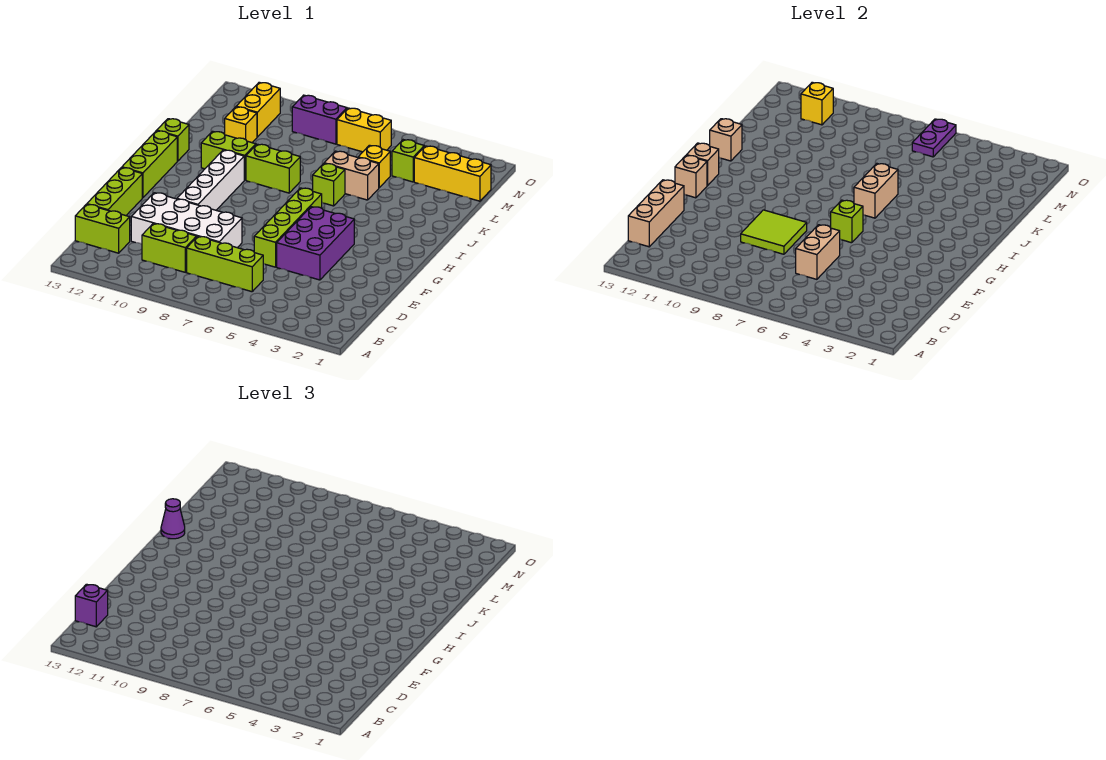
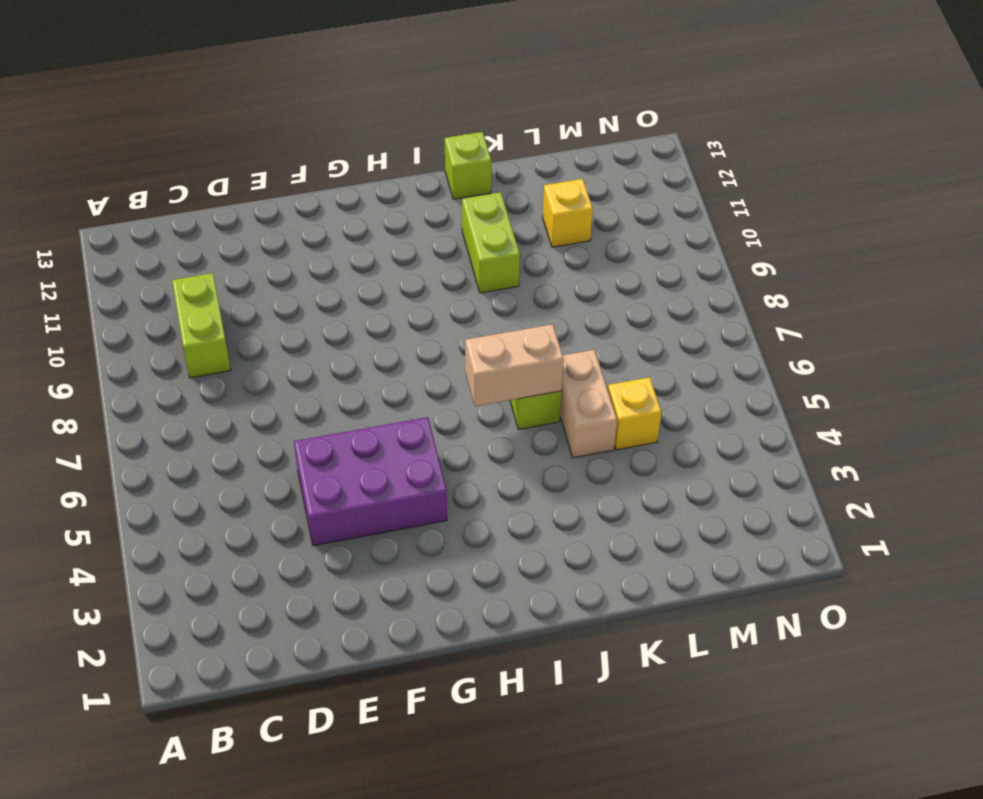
none -> lime 1x3 brick [187,236,263,292]
none -> lime 1x2 brick [75,204,130,253]
none -> white 2x4 brick [131,193,242,248]
none -> lime 1x3 brick [87,168,142,216]

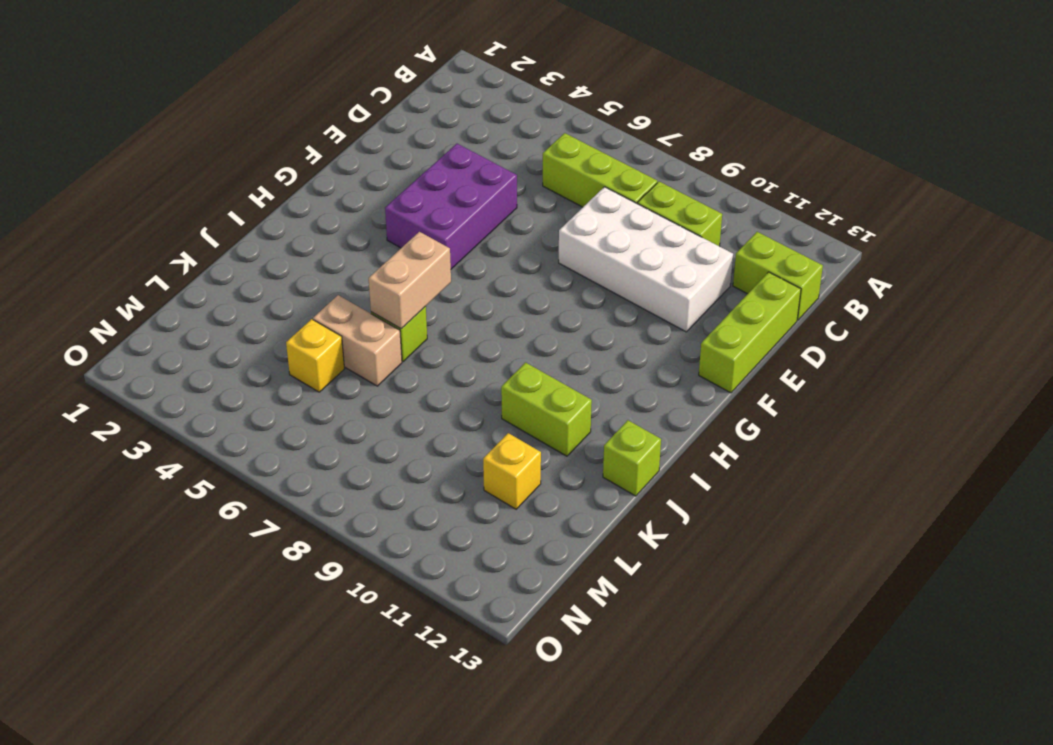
none -> lime 1x4 brick [254,188,322,267]
none -> white 1x4 brick [177,150,244,210]
none -> lime 1x3 brick [122,131,177,198]
none -> lime 1x2 brick [246,144,300,193]

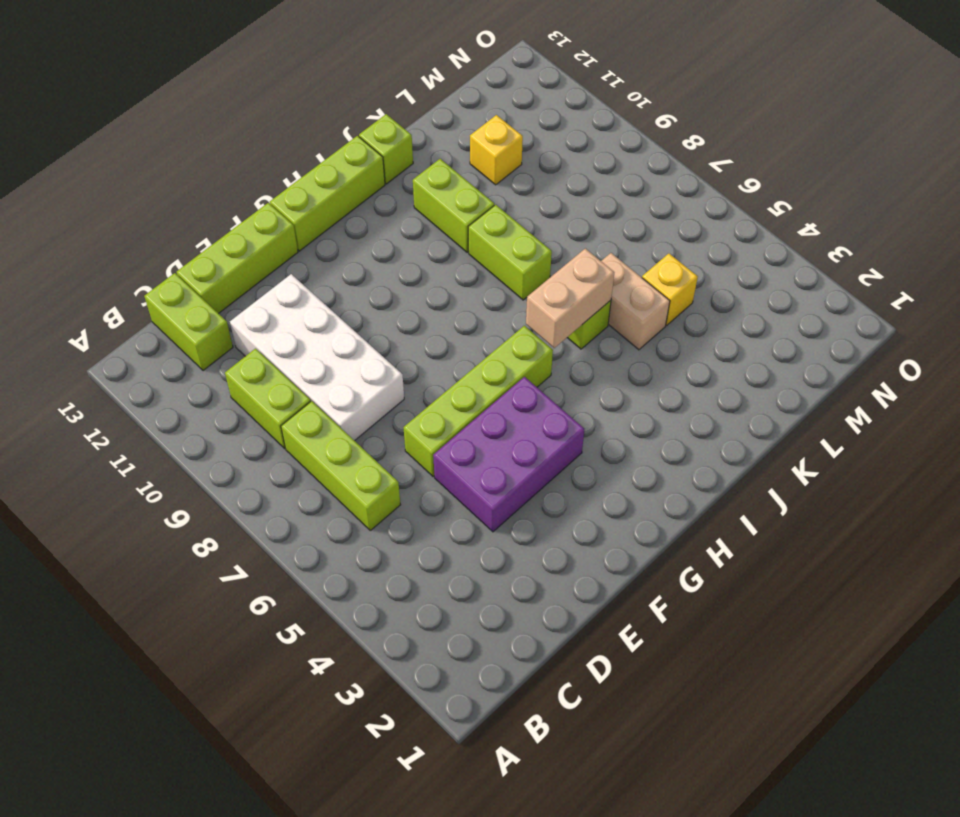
none -> white 1x4 brick [177,150,244,210]
none -> yellow 1x3 brick [414,146,491,201]
none -> lime 1x1 brick [392,140,424,182]
none -> yellow 1x2 brick [236,82,280,137]

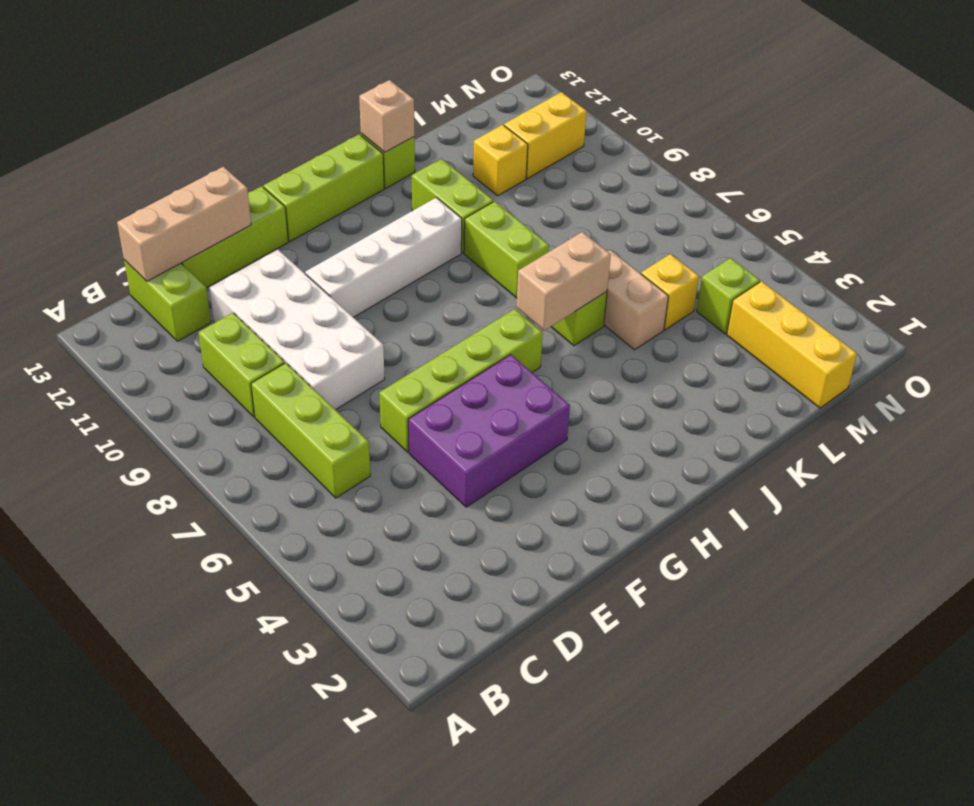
none -> yellow 1x2 brick [337,108,391,152]
none -> purple 1x2 brick [292,95,347,144]
none -> tan 1x2 brick [796,225,840,279]
none -> lime 2x2 tile [741,210,807,254]

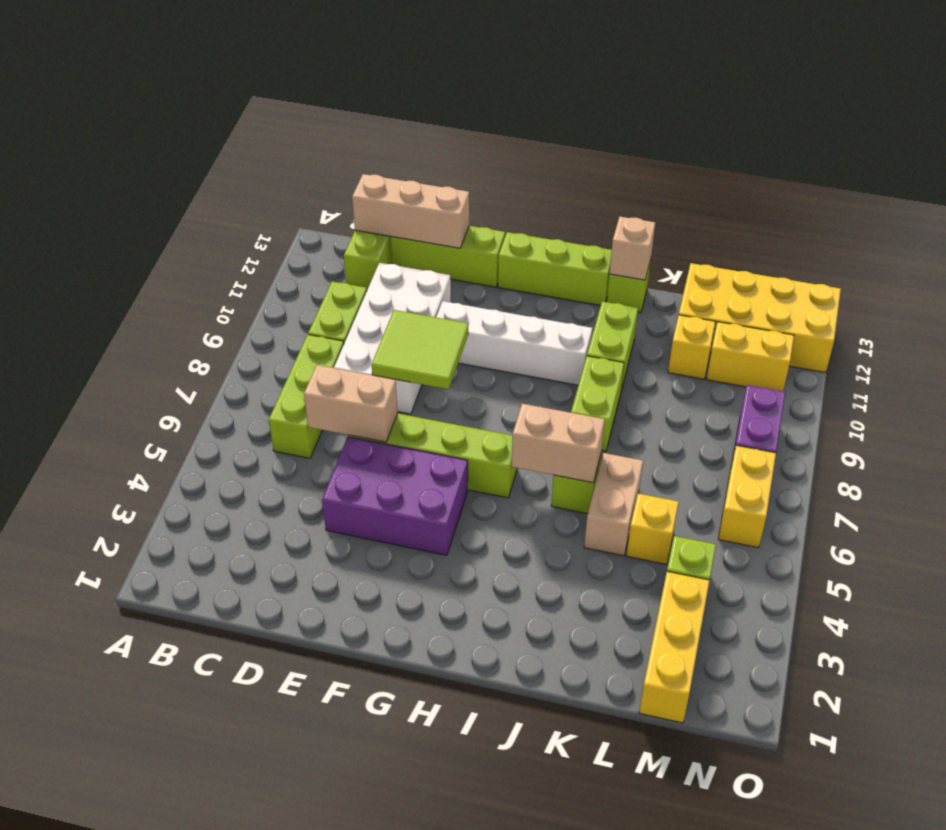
yellow 2x4 brick [679,263,841,373] -> none
none -> lime 1x1 brick [831,200,863,243]
none -> tan 1x1 brick [675,155,707,198]
none -> tan 1x1 brick [687,143,719,185]
none -> purple 1x2 plate [912,119,956,157]

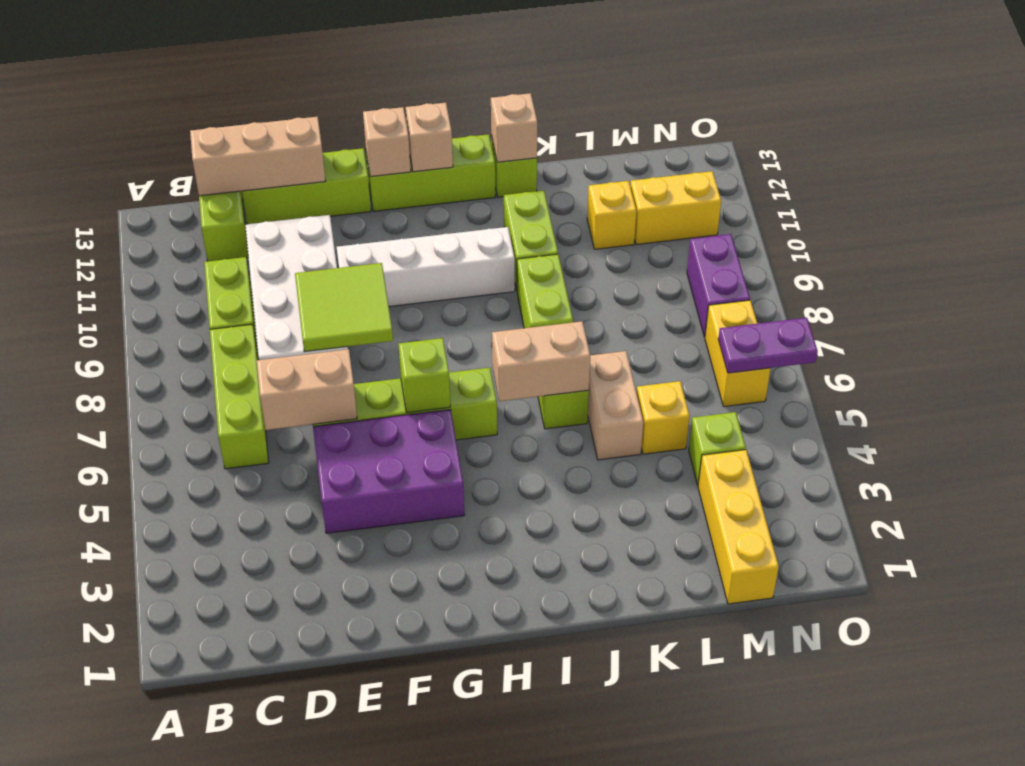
none -> yellow 1x1 brick [801,82,833,125]
none -> purple 1x1 brick [75,584,108,627]
none -> purple 1x1 cone [161,499,185,539]

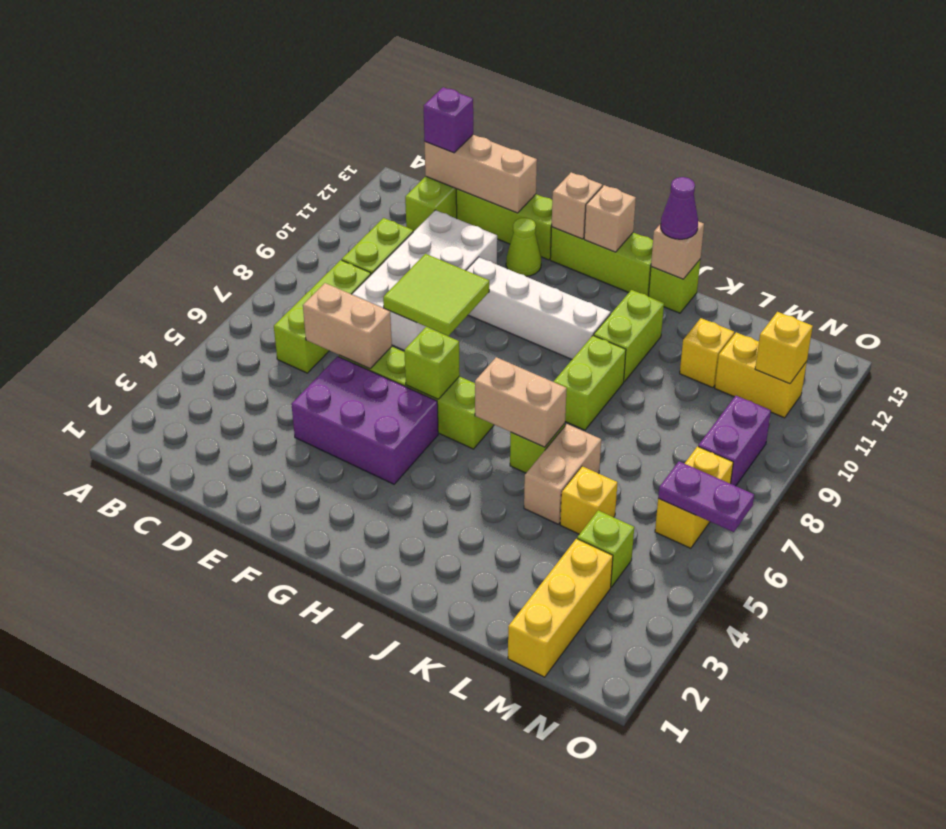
lime 1x1 cone [506,218,541,276] -> none

